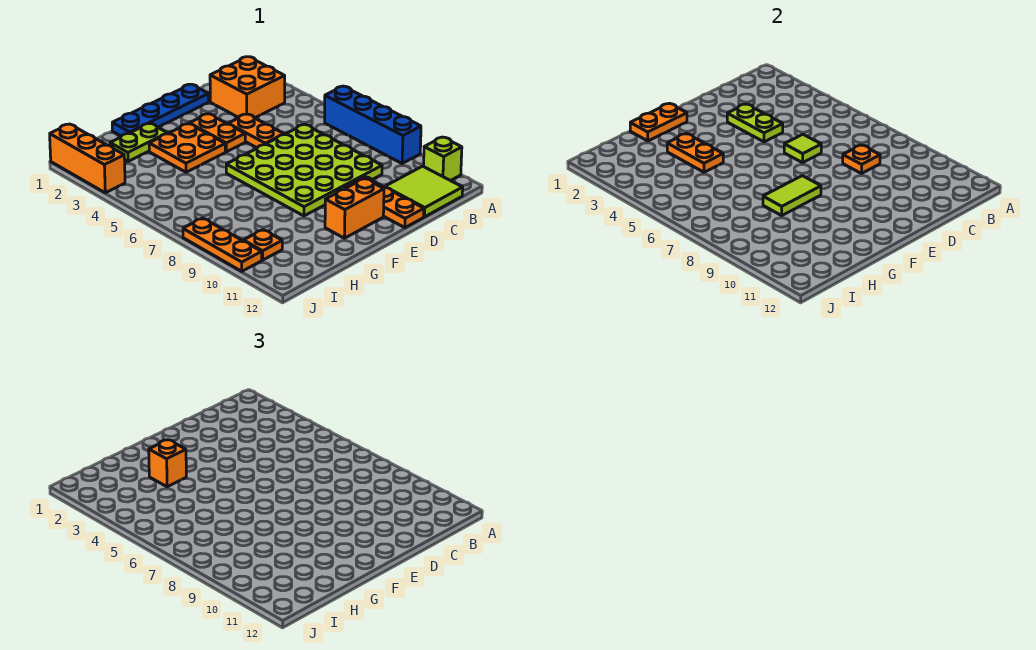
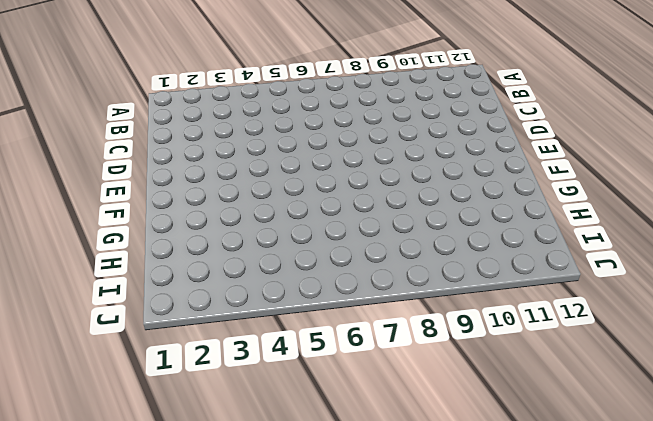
none -> blue 1x4 brick [325,86,421,164]
none -> lime 1x1 brick [424,137,462,181]
none -> orange 2x2 brick [210,57,285,118]

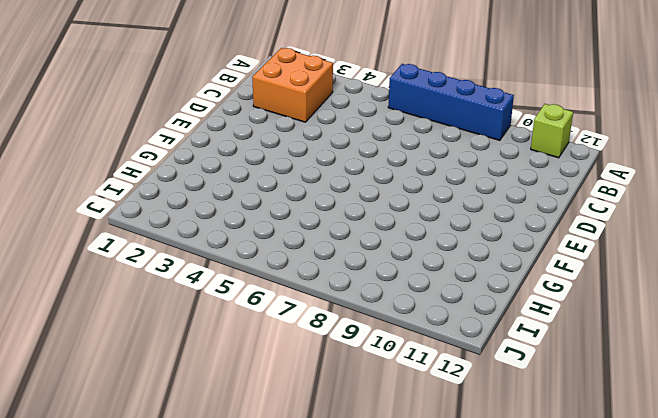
none -> lime 2x2 tile [385,166,463,217]
none -> lime 4x4 plate [226,125,382,216]
none -> blue 1x4 plate [112,84,209,136]

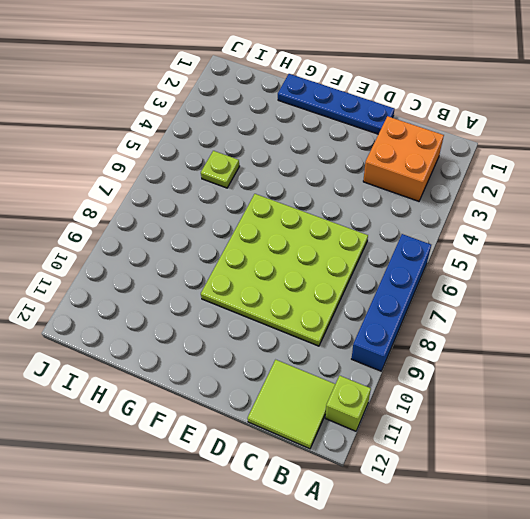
lime 1x1 plate [201,151,239,188] -> none
none -> orange 1x2 plate [228,114,284,148]
none -> orange 1x3 plate [345,176,424,228]
none -> orange 1x2 plate [189,114,245,152]

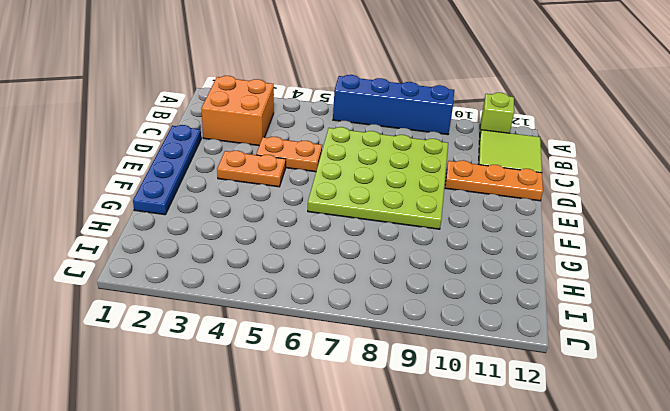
none -> orange 1x2 brick [325,178,384,238]
none -> orange 2x2 plate [149,124,225,172]
none -> lime 1x2 plate [110,123,168,161]

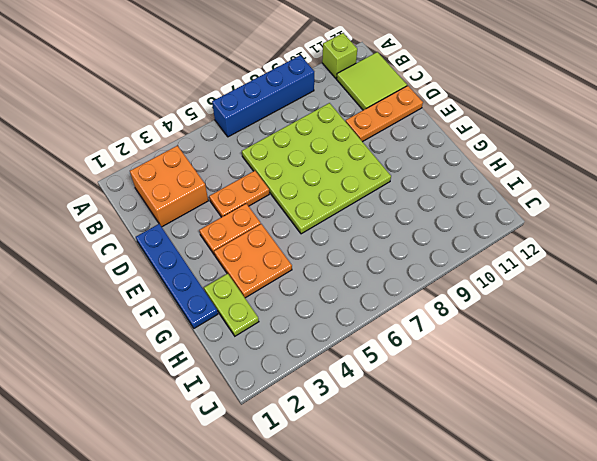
none -> orange 1x2 brick [325,178,384,238]
none -> orange 1x1 plate [243,230,282,260]
none -> orange 1x3 brick [50,124,125,193]

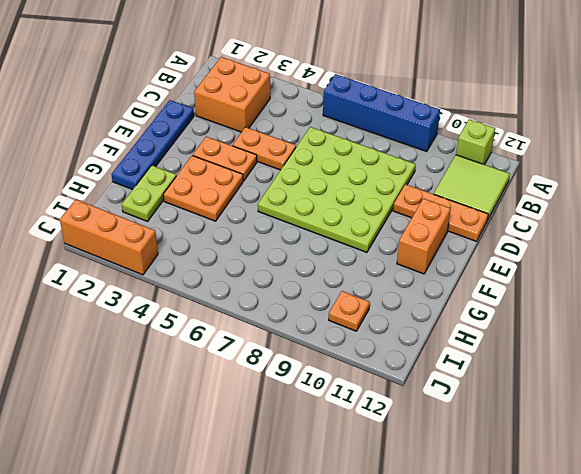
none -> orange 1x3 plate [183,218,262,271]
none -> orange 1x1 plate [843,145,880,173]
none -> lime 1x2 plate [727,104,783,142]

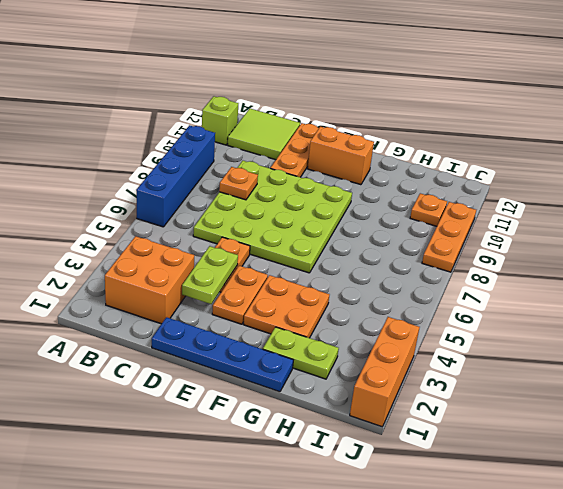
none -> lime 1x1 tile [784,134,821,163]
none -> orange 1x2 plate [630,104,687,141]
none -> lime 1x2 tile [763,176,821,215]

